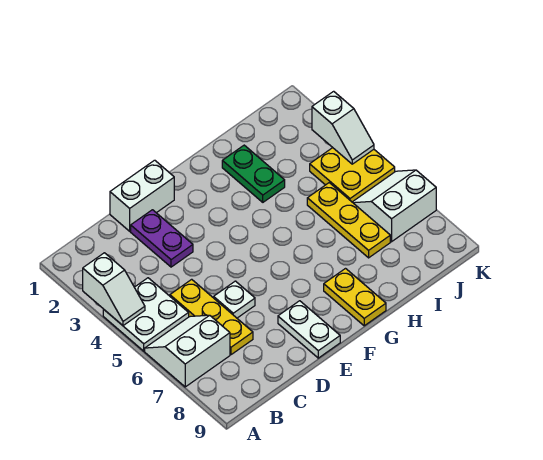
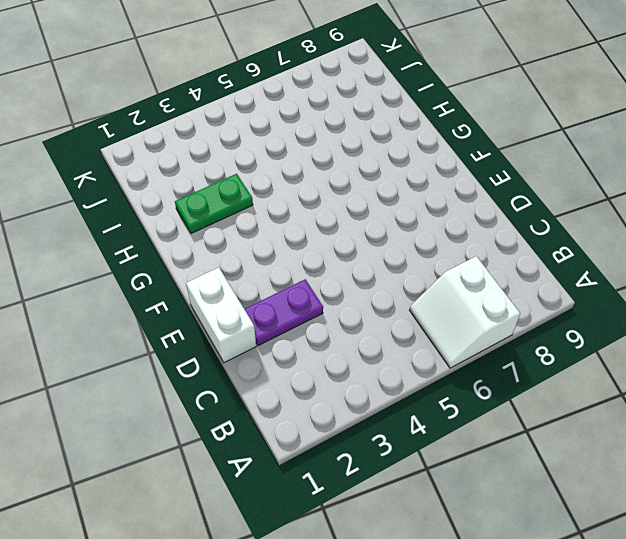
none -> white 2x2 plate [103,278,189,351]
none -> yellow 1x3 plate [170,279,253,355]
none -> white 1x1 plate [214,281,255,318]

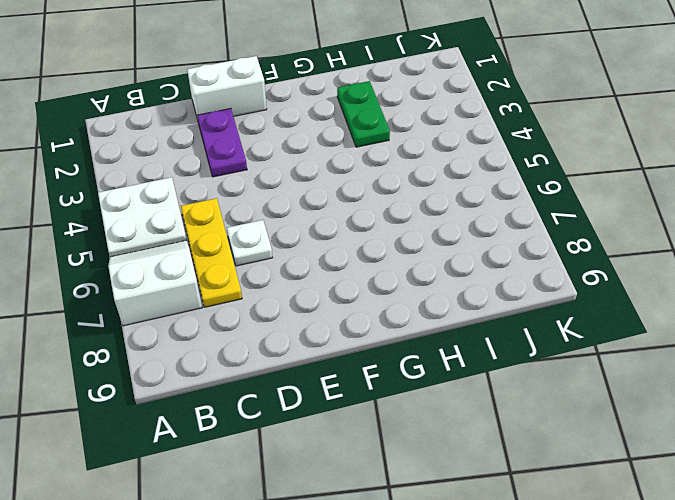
none -> white 1x2 plate [278,301,340,358]
none -> yellow 1x2 plate [324,269,386,326]
none -> yellow 1x3 plate [307,183,390,258]

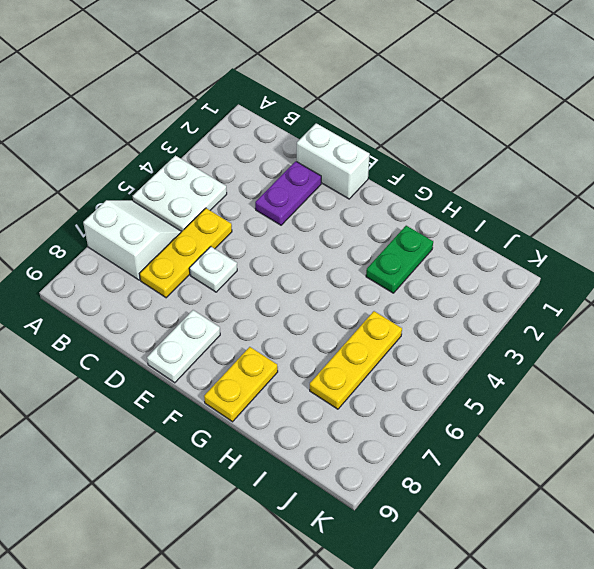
none -> yellow 2x2 plate [310,148,395,202]
none -> white 2x2 slope [353,170,436,242]
none -> white 1x2 slope [83,253,145,326]

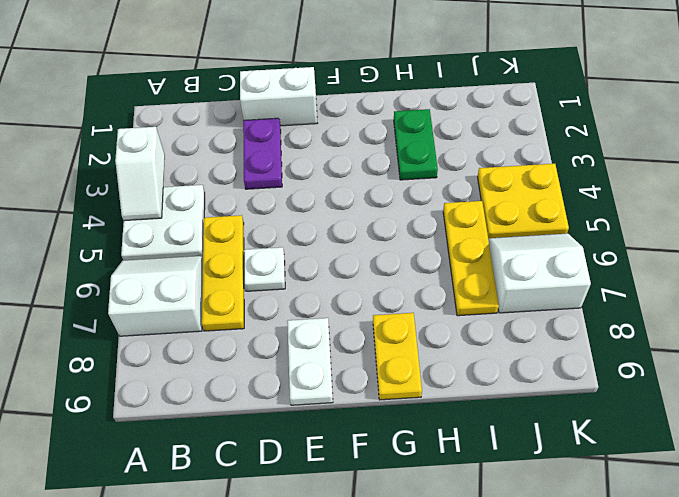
none -> white 1x2 slope [312,91,374,164]

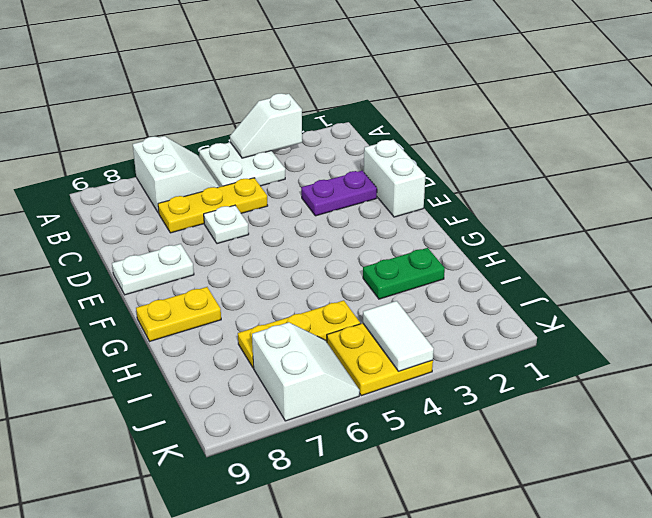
white 1x2 tile [363,301,434,371] -> white 1x2 slope [312,91,374,164]

